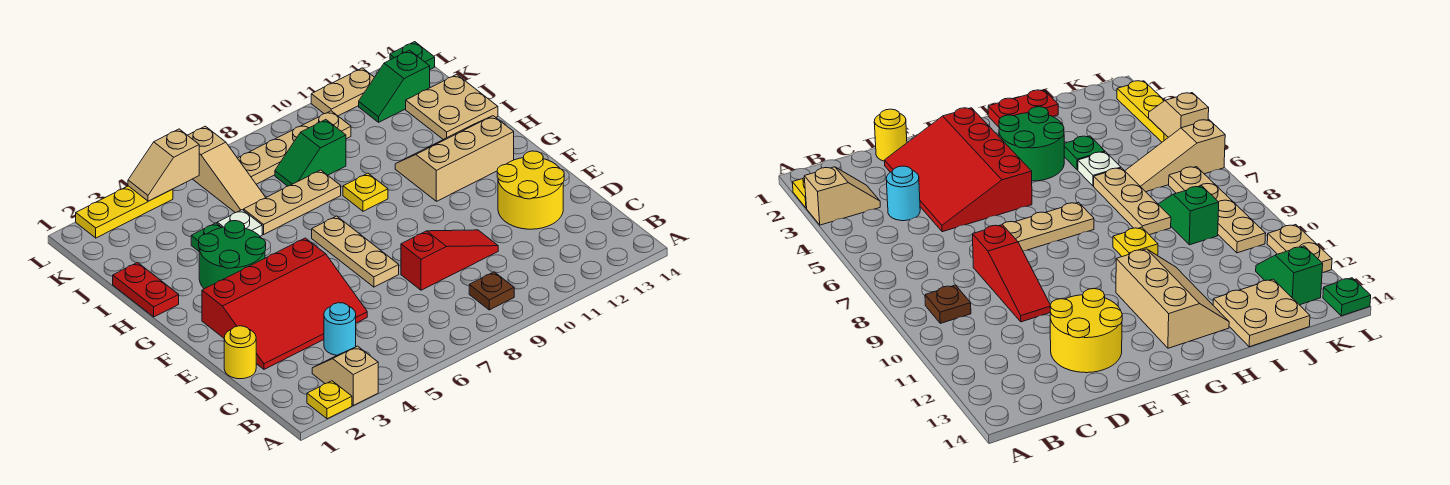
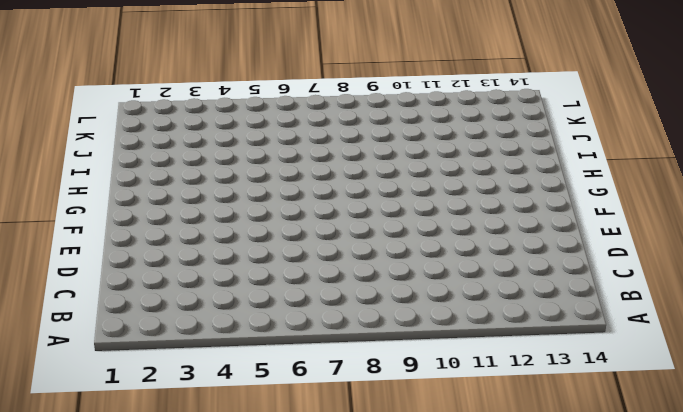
none -> yellow 1x1 plate [307,381,352,419]
none -> tan 1x2 slope [312,346,378,405]
none -> brown 1x1 plate [469,272,514,310]

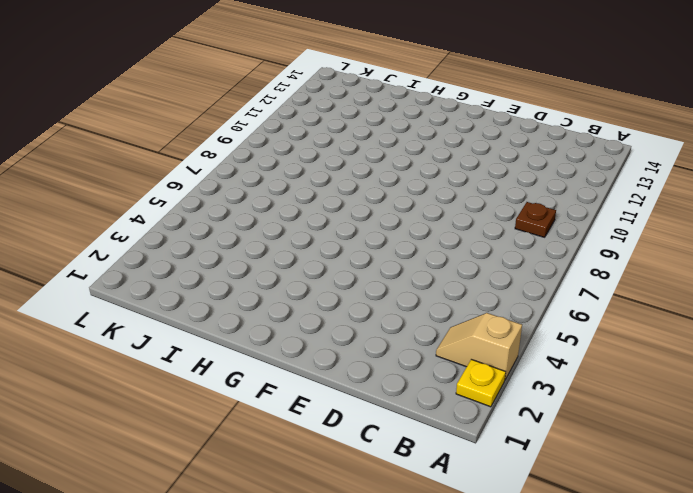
none -> cyan 1x1 round brick [324,303,356,355]
none -> yellow 1x1 round brick [224,326,256,379]
none -> red 3x4 slope [202,238,367,369]

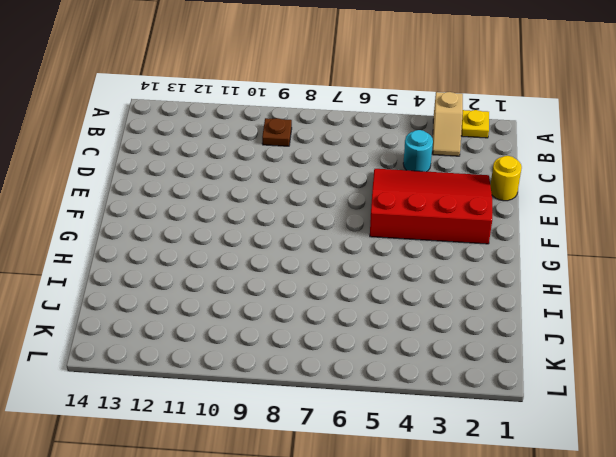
none -> red 1x3 slope [401,230,498,290]
none -> yellow 2x2 round brick [497,151,564,229]
none -> tan 1x3 plate [312,216,399,287]

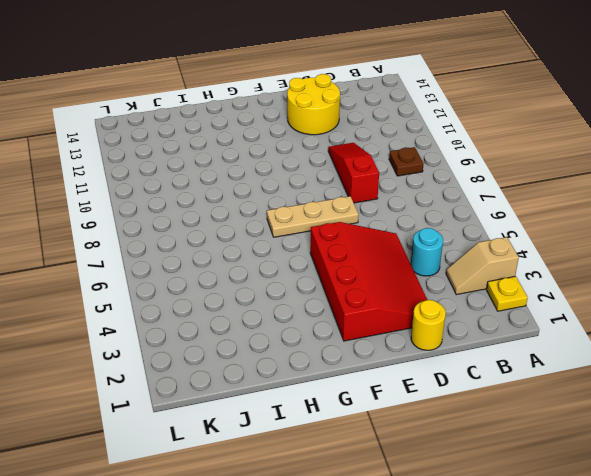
none -> green 2x2 round brick [199,221,266,289]
none -> tan 2x3 slope [395,116,514,201]
none -> red 1x2 plate [113,263,179,317]

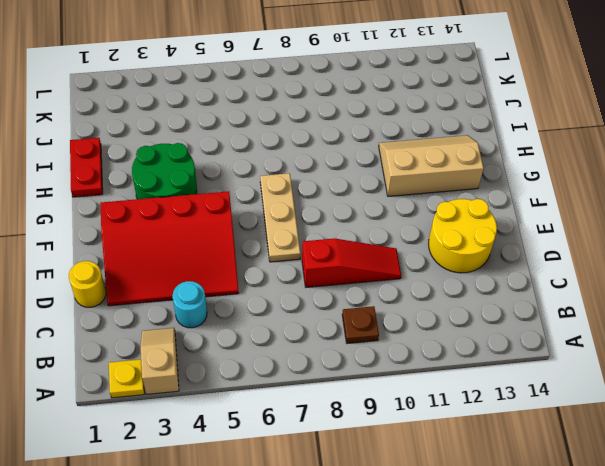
none -> yellow 1x1 plate [343,173,388,211]
none -> green 1x1 plate [191,223,222,251]
none -> white 1x1 plate [217,210,262,236]

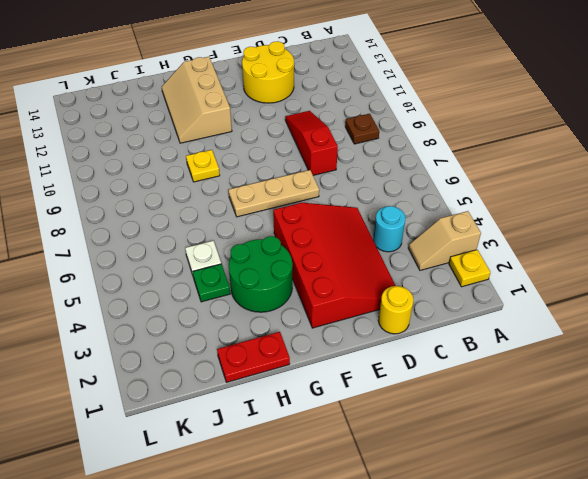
none -> tan 1x3 plate [244,170,341,234]
none -> tan 2x2 plate [406,74,498,140]
none -> tan 1x3 slope [188,126,266,213]

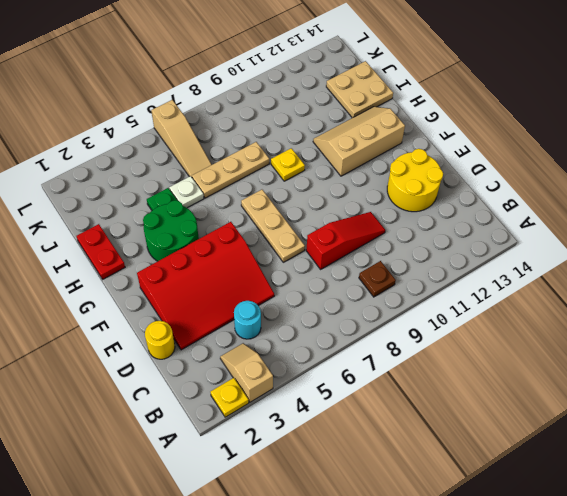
none -> green 1x2 slope [275,120,346,186]
none -> tan 1x4 plate [238,111,351,184]
none -> green 1x2 slope [359,50,430,122]

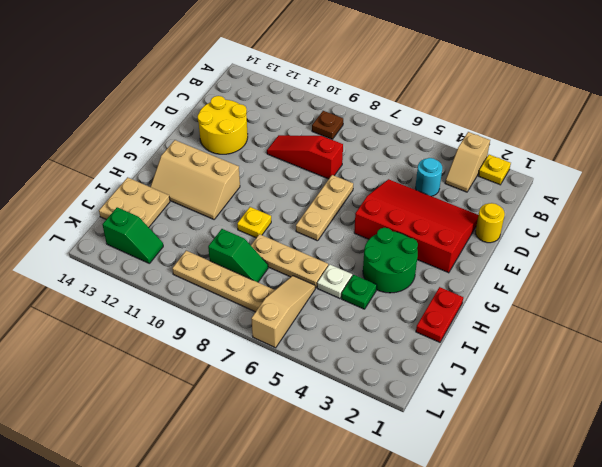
none -> yellow 1x3 plate [76,186,173,238]
none -> tan 1x2 plate [311,68,374,116]
none -> green 1x1 plate [390,42,435,69]

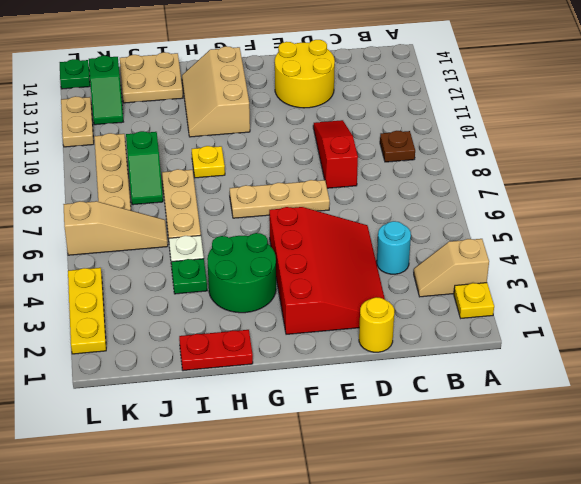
none -> tan 1x2 slope [128,129,199,201]

